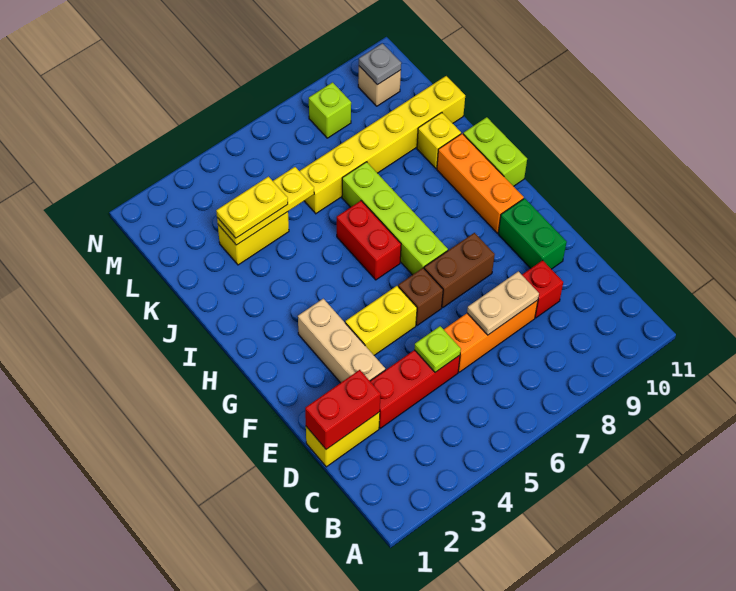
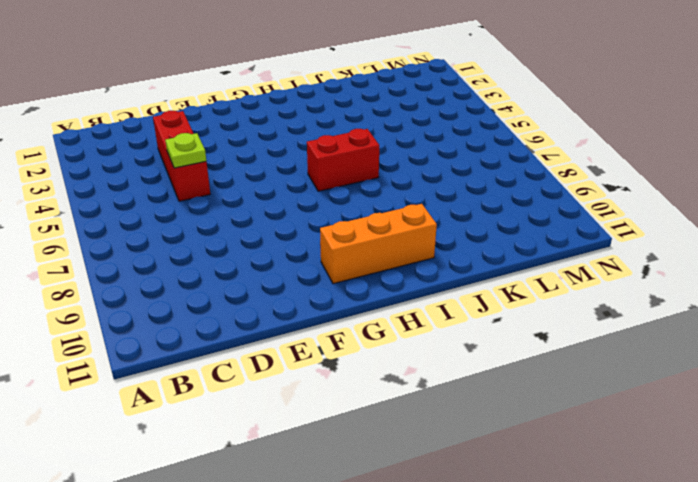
none -> yellow 1x2 brick [306,412,380,467]
none -> orange 1x3 brick [444,300,538,372]
none -> red 1x1 brick [522,260,563,318]

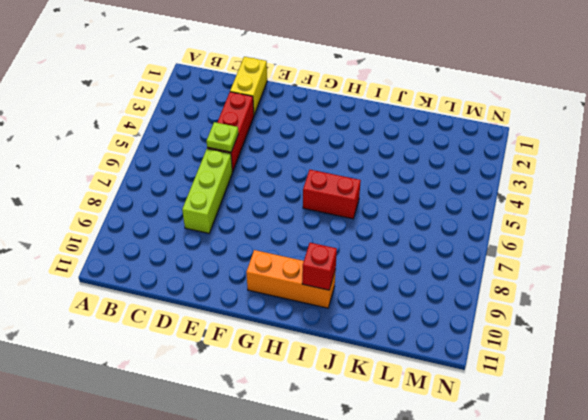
lime 1x3 brick [182,149,232,233] -> orange 1x3 brick [444,300,538,372]
red 1x1 brick [302,243,337,290] -> red 1x1 brick moved to [522,260,563,318]
none -> tan 1x3 brick [298,299,385,383]
none -> green 1x2 brick [498,198,567,269]
none -> yellow 1x2 brick [345,286,417,355]

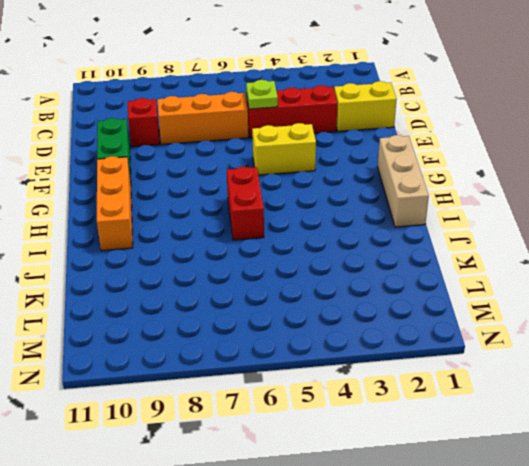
tan 1x3 brick [378,135,429,227] -> tan 1x3 brick moved to [298,299,385,383]
none -> brown 1x1 brick [398,268,443,325]
none -> brown 1x2 brick [424,233,495,307]
none -> lime 1x4 brick [342,162,448,275]

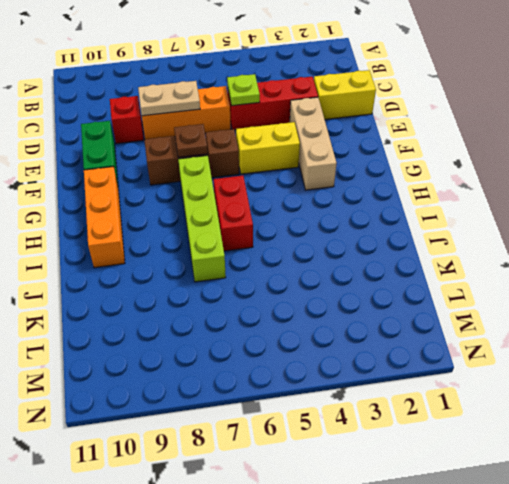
brown 1x1 plate [174,124,208,157] -> none
none -> lime 1x2 brick [463,117,527,186]
none -> yellow 1x1 brick [417,113,461,168]
none -> yellow 1x2 brick [218,212,289,265]

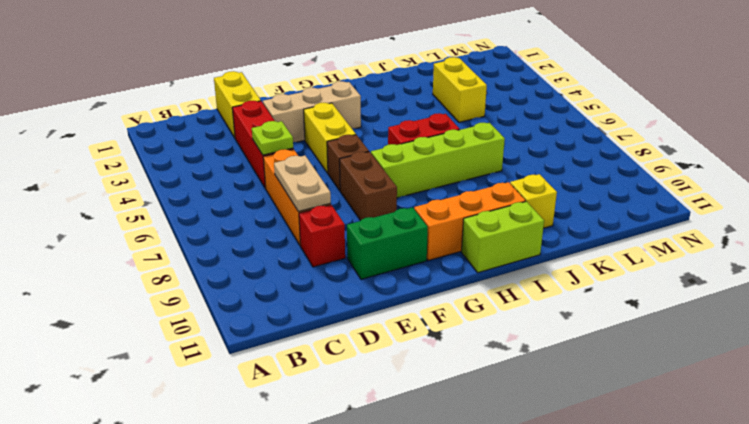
none -> yellow 1x6 brick [300,76,465,214]
none -> lime 1x1 brick [309,82,351,138]
none -> tan 1x1 brick [358,66,401,106]

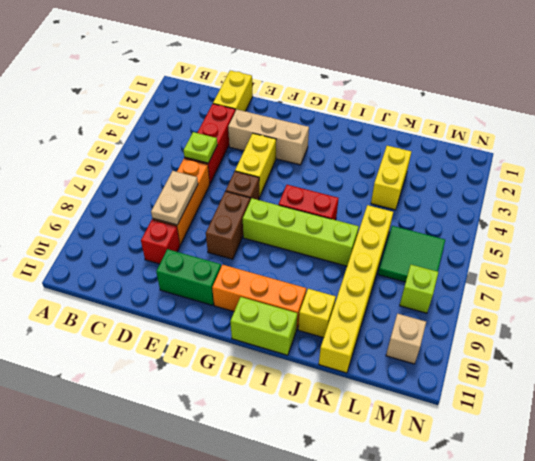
green 2x2 tile [378,226,445,282] -> none
none -> red 1x2 brick [305,370,381,449]
none -> yellow 1x3 plate [217,167,314,245]
none -> grey 1x1 plate [359,43,401,85]

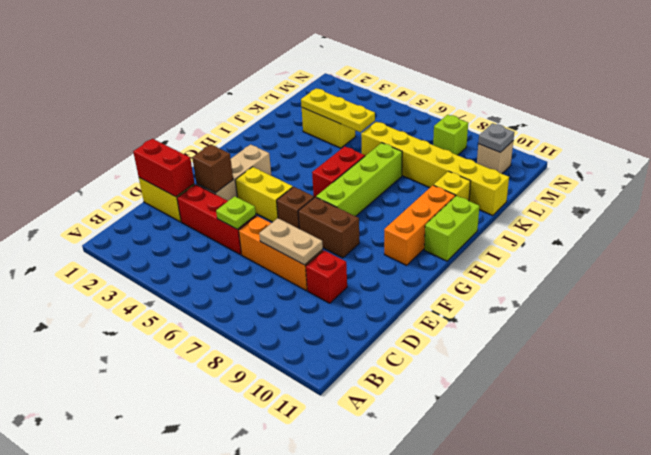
brown 1x1 brick [192,144,233,193] -> none
none -> green 1x2 brick [498,198,567,269]
none -> yellow 1x2 plate [216,177,288,238]

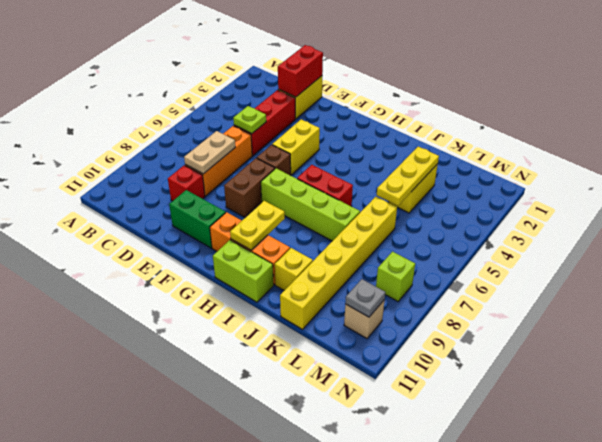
yellow 1x2 plate [230,201,285,250] -> yellow 1x2 plate moved to [216,177,288,238]
none -> tan 1x3 brick [298,299,385,383]

